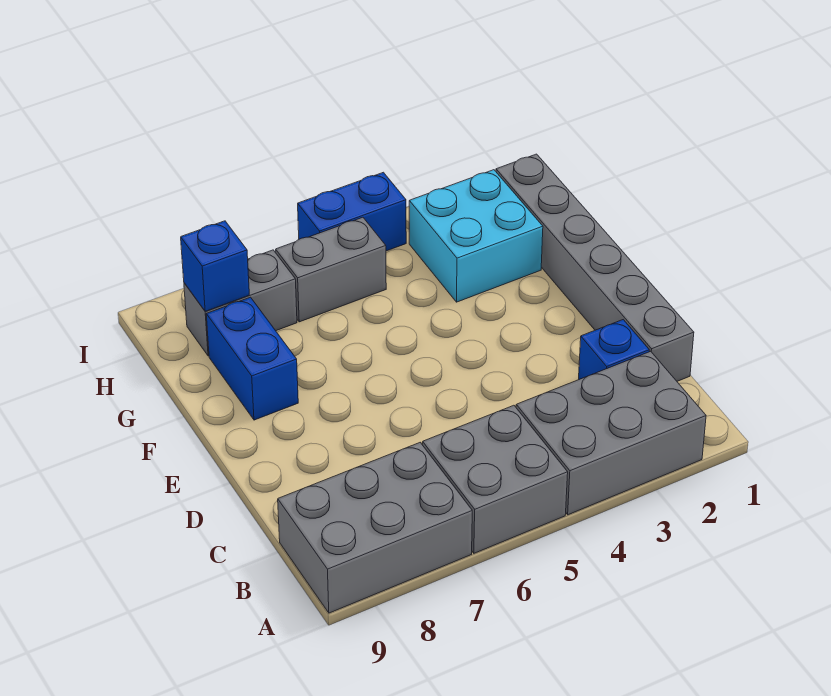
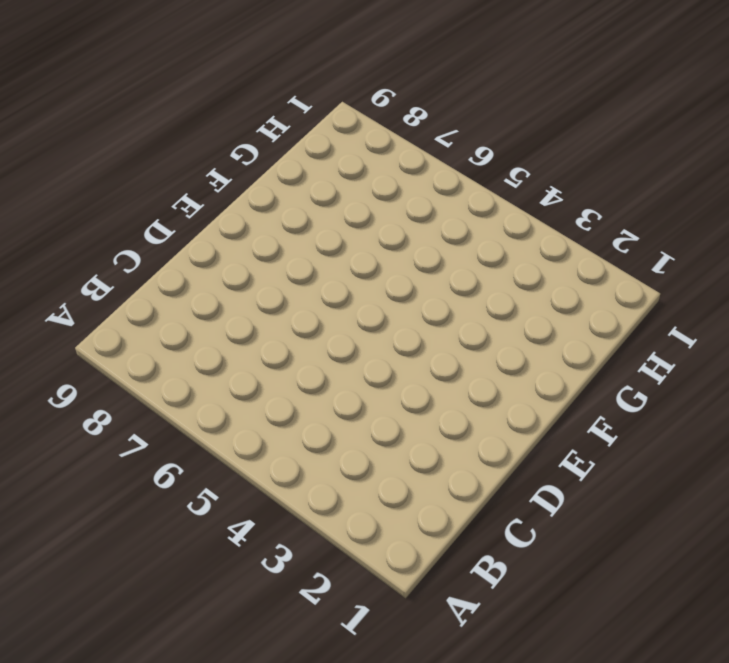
none -> grey 2x3 brick [516,351,706,515]
none -> grey 2x2 brick [423,405,568,553]

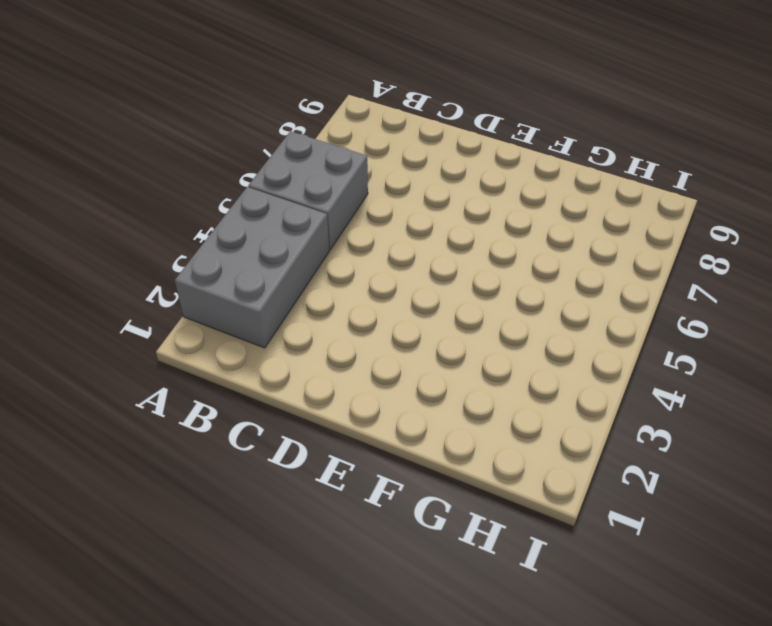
none -> grey 2x3 brick [278,443,472,613]
none -> grey 1x6 brick [496,154,694,381]

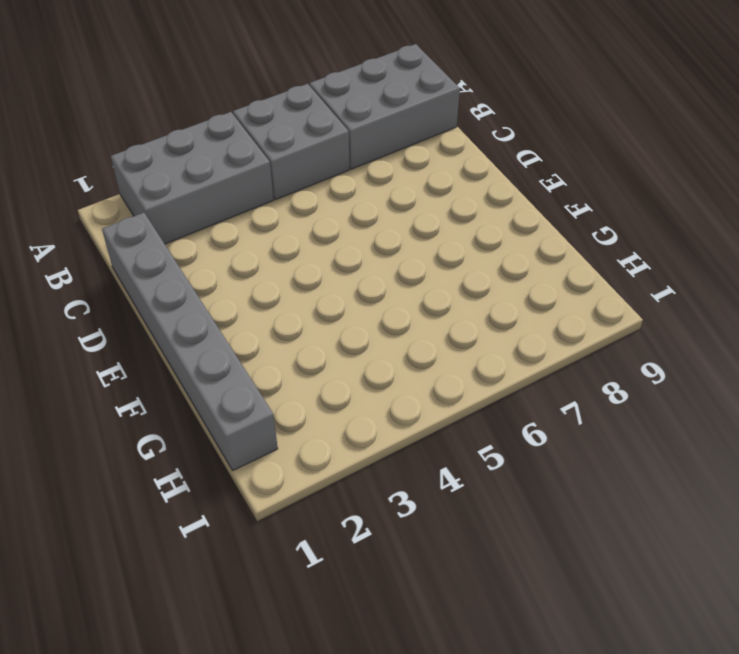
none -> blue 1x1 brick [579,320,649,379]
none -> blue 1x2 brick [206,297,298,420]

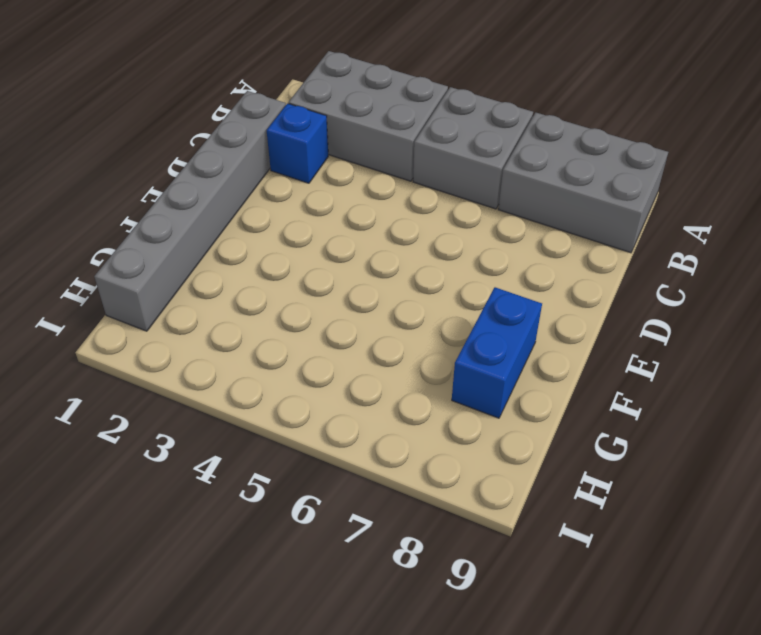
none -> cyan 2x2 brick [409,170,543,302]
none -> grey 1x2 brick [276,217,386,322]

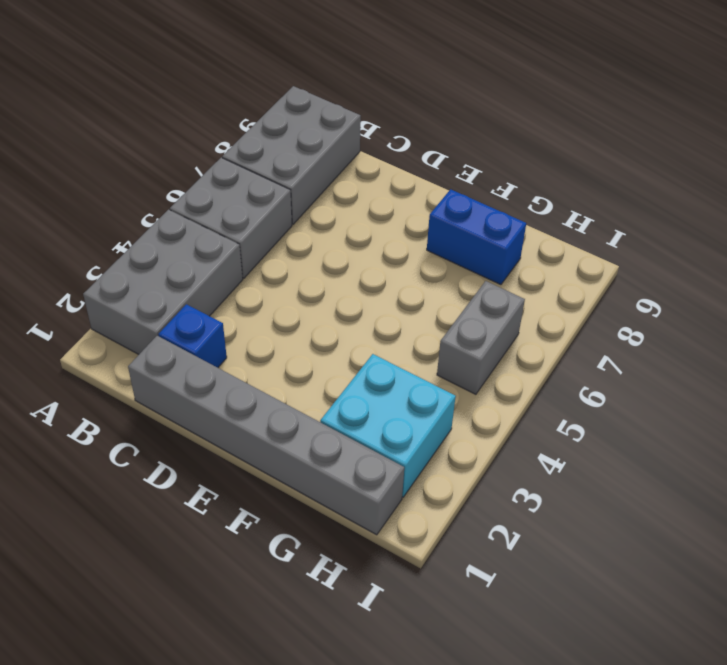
none -> grey 1x2 brick [184,250,297,356]
none -> blue 1x2 brick [298,172,406,251]

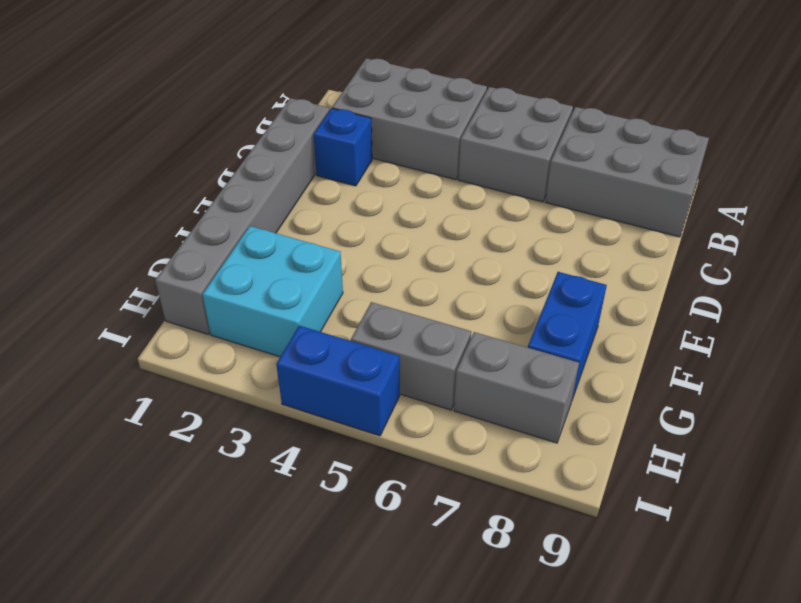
none -> blue 1x1 brick [181,221,249,311]

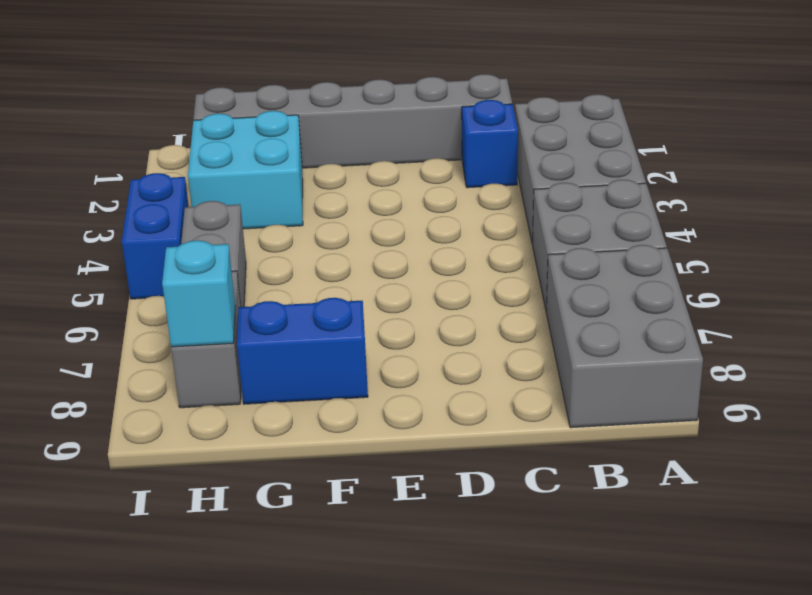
cyan 1x1 brick [162,240,235,347] -> blue 1x1 brick [181,221,249,311]

